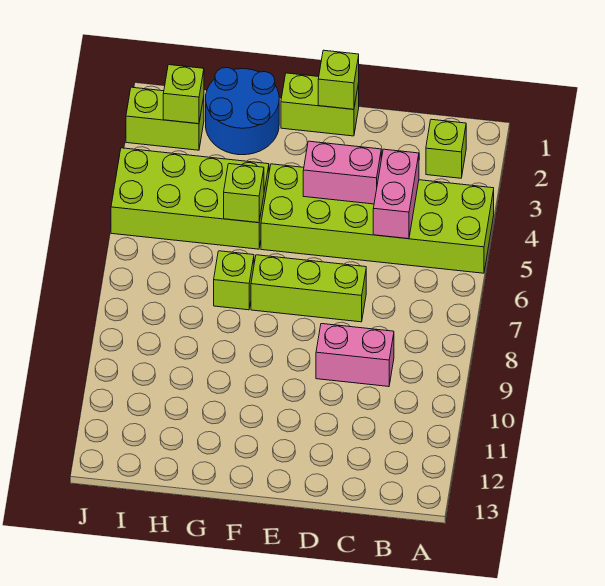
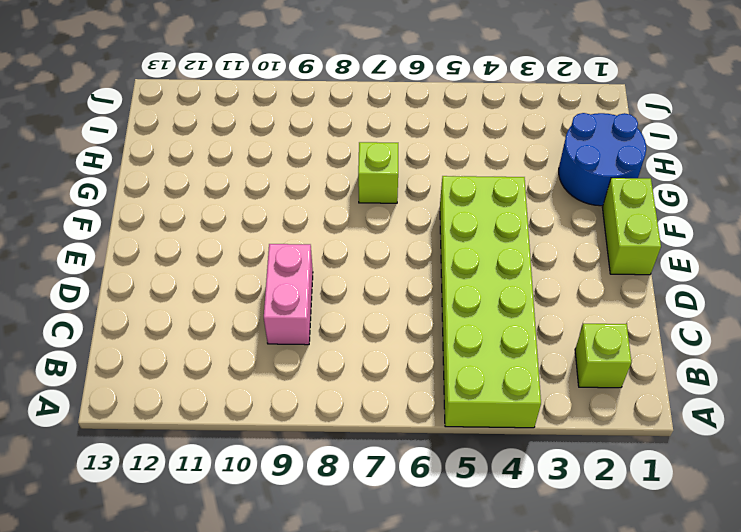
none -> lime 1x3 brick [251,255,366,322]
none -> lime 2x4 brick [111,148,269,249]
none -> lime 1x2 brick [126,87,204,150]

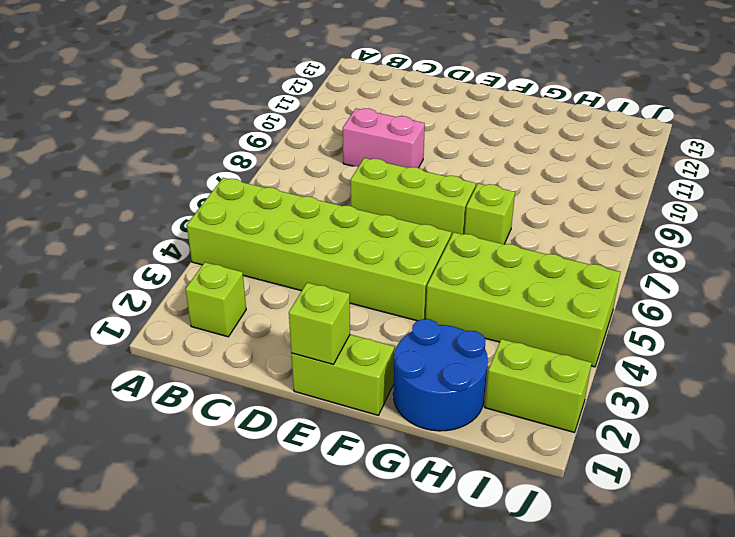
none -> pink 1x2 brick [373,149,419,239]
none -> pink 1x2 brick [303,141,381,204]
none -> lime 1x1 brick [224,164,264,223]

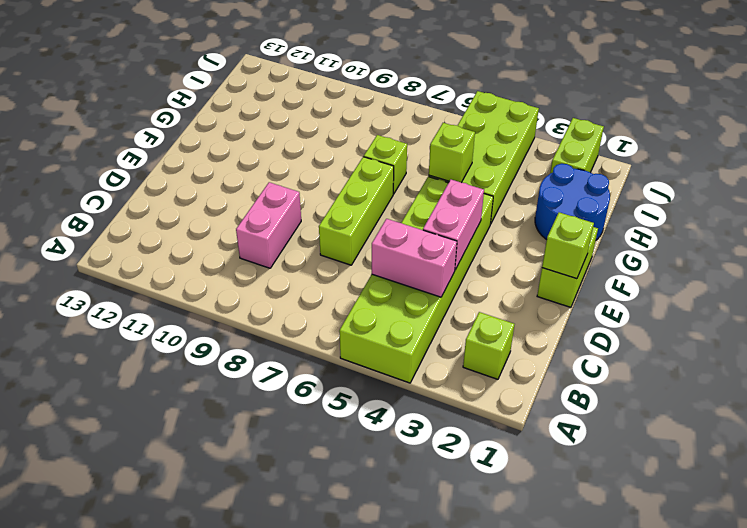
none -> lime 1x1 brick [163,65,204,124]

